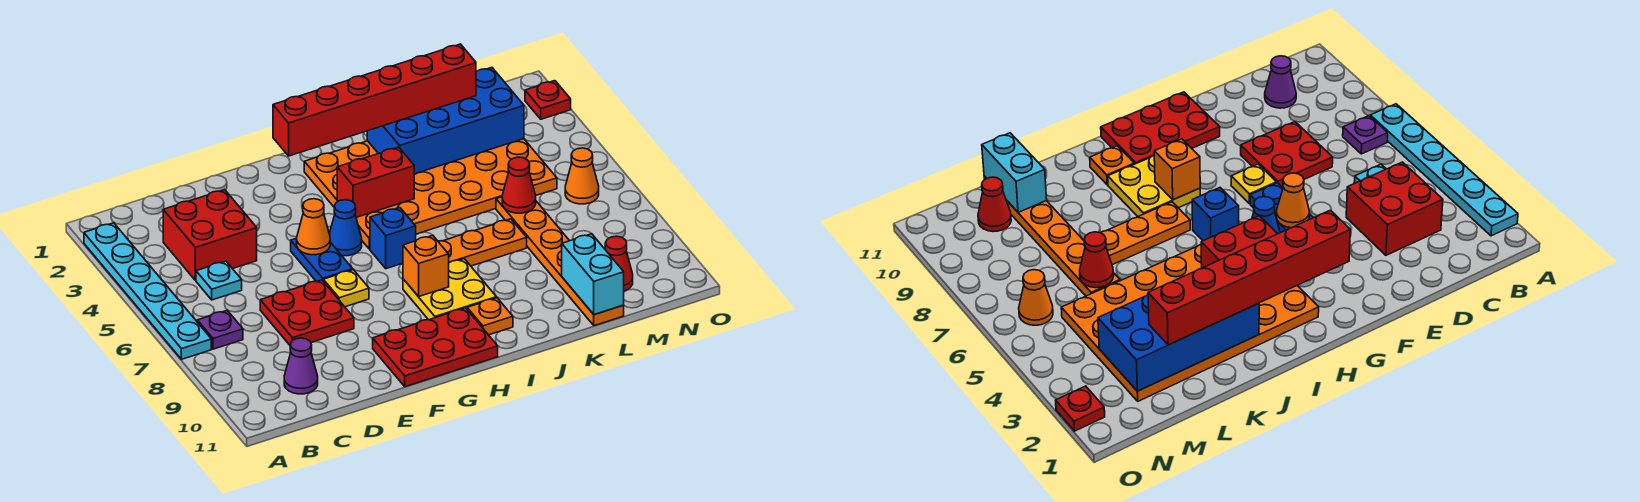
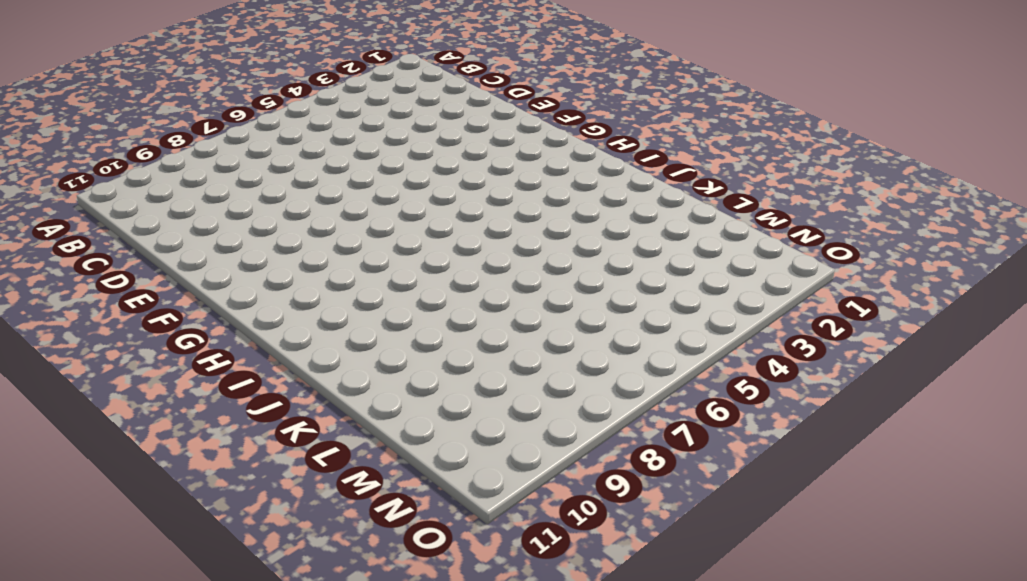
none -> cyan 1x6 plate [84,223,211,359]
none -> purple 1x1 plate [197,310,243,349]
none -> red 2x2 brick [163,190,257,280]

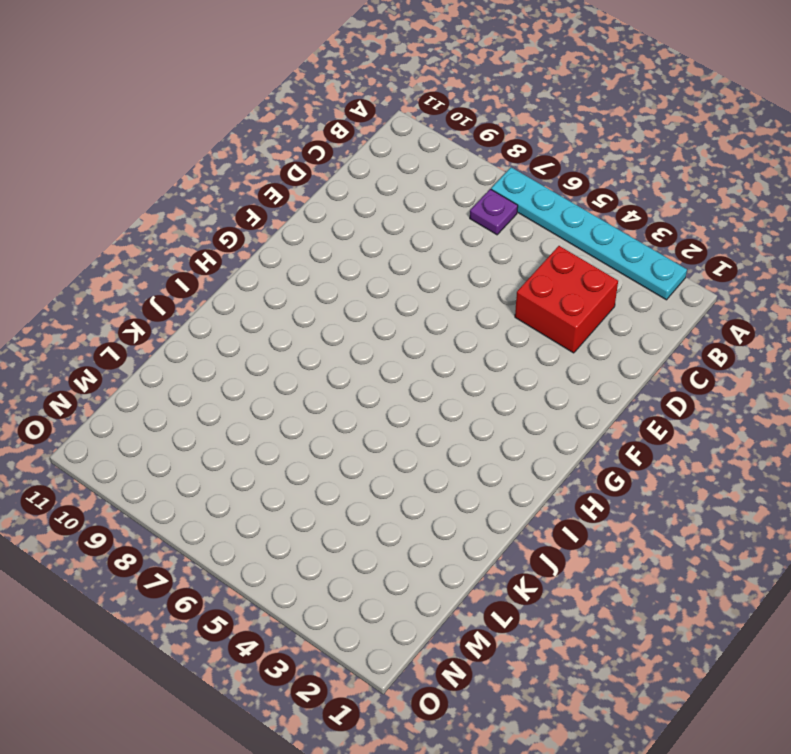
none -> cyan 1x1 plate [196,261,242,300]
none -> purple 1x1 cone [284,338,318,394]
none -> red 2x2 plate [260,280,354,345]

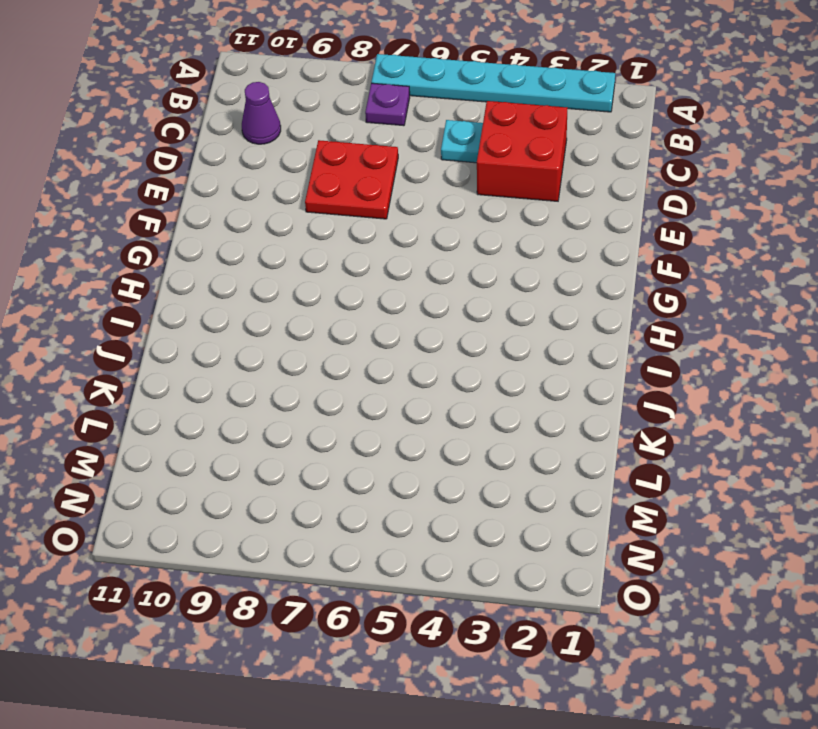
none -> blue 1x2 plate [291,238,353,282]
none -> yellow 1x1 plate [323,270,369,307]
none -> red 2x3 plate [373,308,498,387]

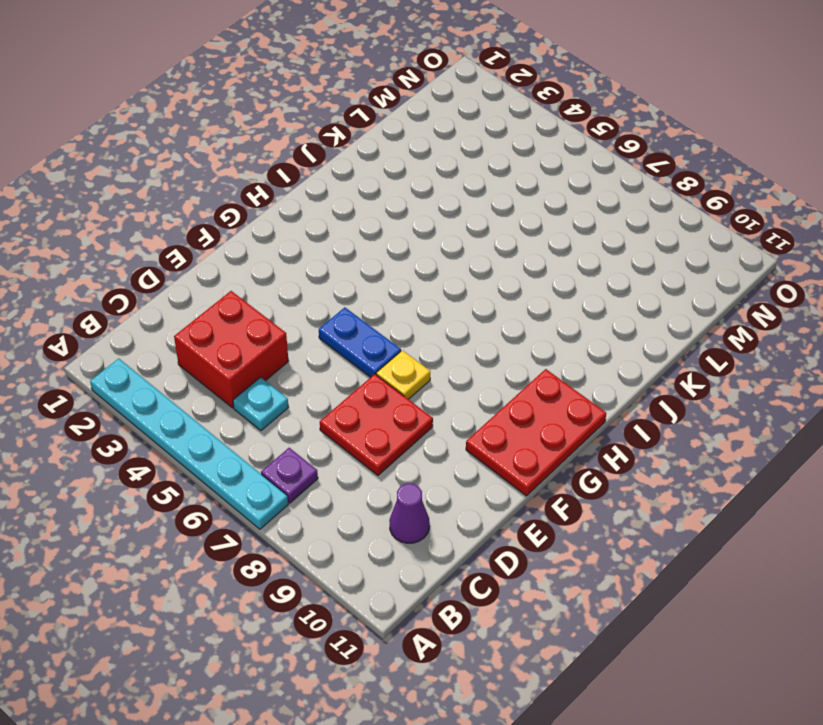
none -> blue 1x1 cone [329,200,362,256]
none -> orange 4x6 plate [304,139,557,249]
none -> blue 1x1 brick [370,208,416,269]

